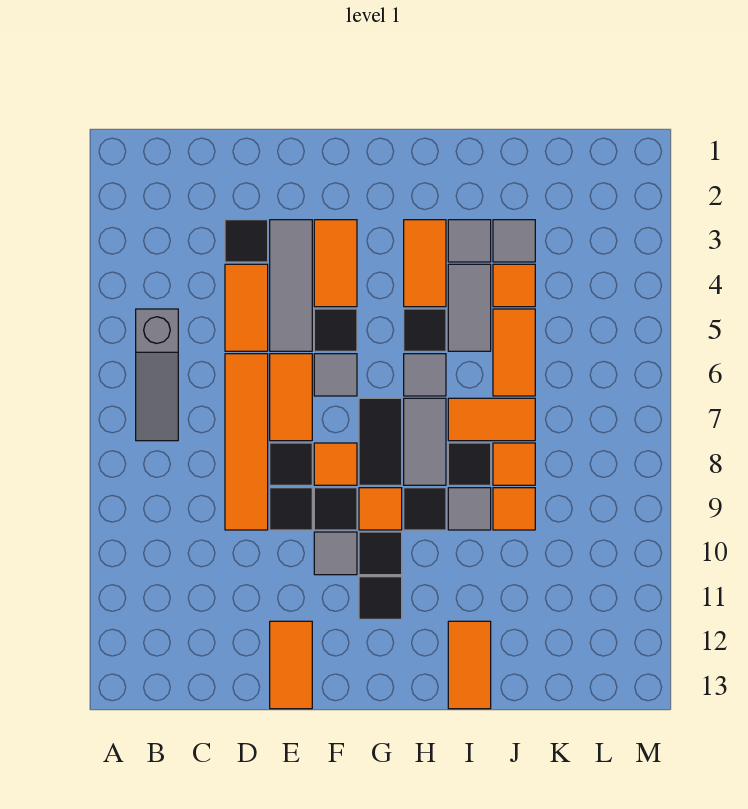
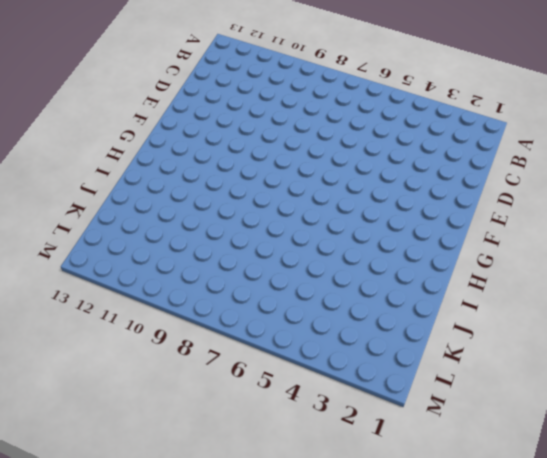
none -> grey 1x3 slope [136,309,178,441]
none -> black 1x1 tile [225,220,268,262]
none -> orange 1x2 tile [225,264,268,351]
none -> orange 1x4 tile [225,354,268,530]

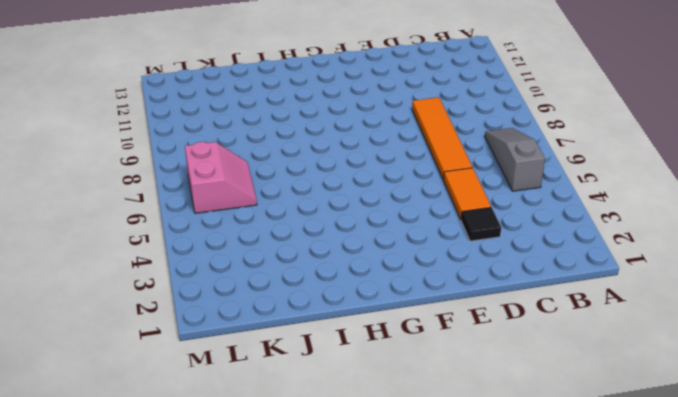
pink 2x2 slope [185,142,257,213] -> none
none -> grey 1x3 tile [270,220,312,351]
none -> orange 1x2 tile [270,354,312,441]
none -> black 1x1 tile [270,443,312,485]
none -> black 1x1 tile [270,488,312,530]

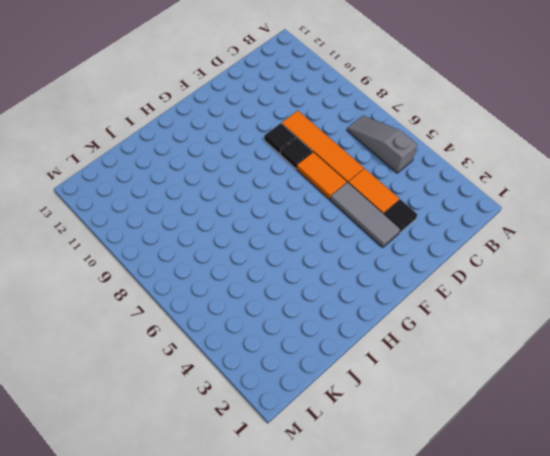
none -> orange 1x2 tile [270,621,312,709]
none -> orange 1x2 tile [314,220,357,307]
none -> black 1x1 tile [314,309,357,351]
none -> grey 1x1 tile [314,354,357,396]

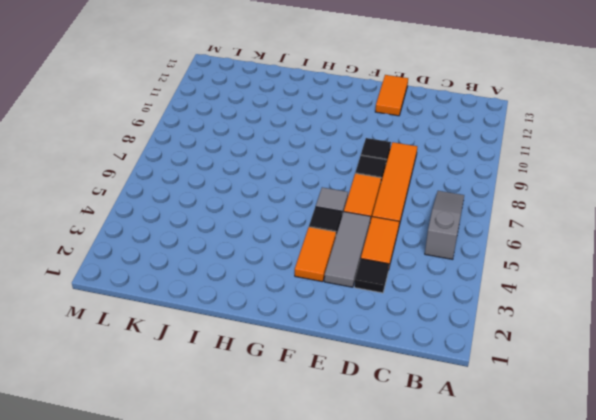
none -> orange 1x1 tile [314,443,357,485]
none -> black 1x1 tile [314,488,357,530]
none -> grey 1x1 tile [314,532,357,575]
none -> black 1x2 tile [359,398,402,485]

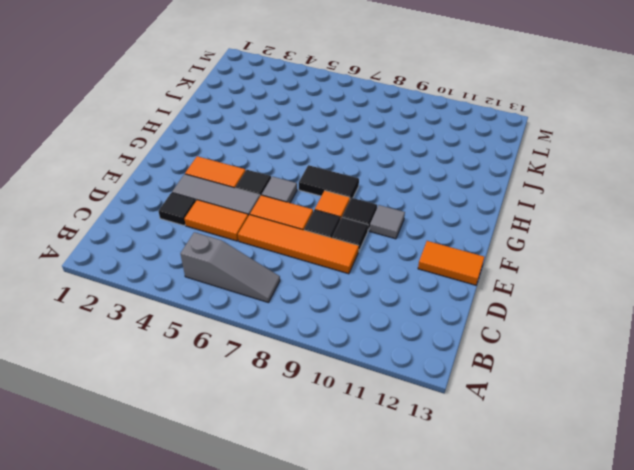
none -> orange 1x1 tile [359,488,402,530]
none -> black 1x1 tile [359,532,402,575]
none -> black 1x1 tile [359,577,402,619]
none -> orange 1x2 tile [404,220,446,307]

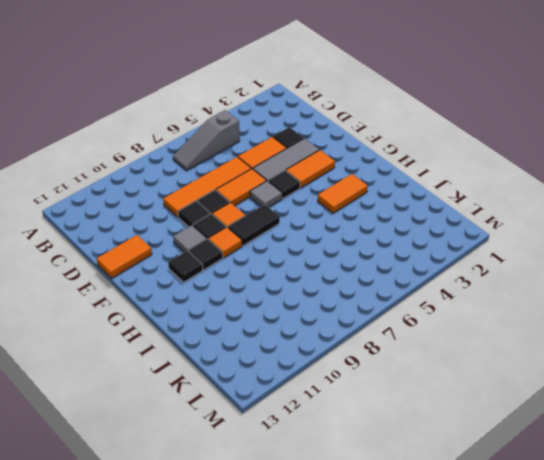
none -> black 1x1 tile [404,309,446,351]
none -> grey 1x1 tile [404,354,446,396]
none -> grey 1x2 tile [404,398,446,485]
none -> black 1x1 tile [404,488,446,530]

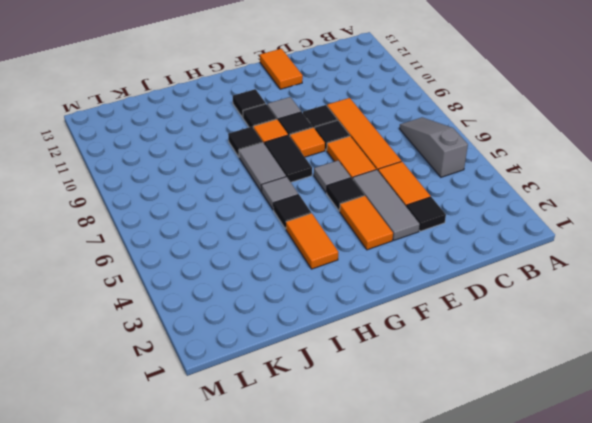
none -> grey 1x1 tile [448,220,491,262]
none -> grey 1x2 tile [448,264,491,351]
none -> orange 1x2 tile [448,398,535,441]
none -> black 1x1 tile [448,443,491,485]

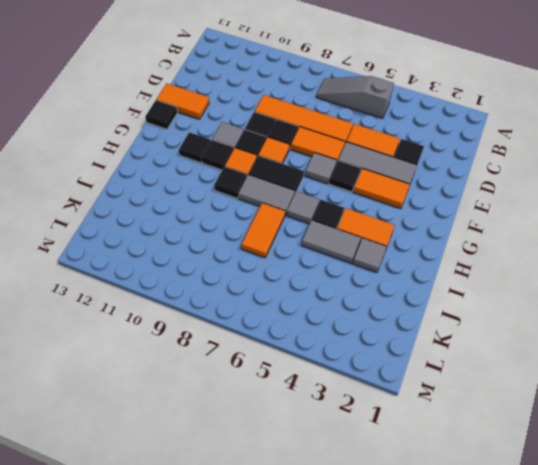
black 1x1 tile [145,100,177,129] -> black 1x1 tile moved to [448,443,491,485]
none -> grey 1x1 tile [448,488,491,530]
none -> orange 1x2 tile [448,621,491,709]
none -> grey 1x1 tile [493,220,535,262]
none -> orange 1x1 tile [493,264,535,307]

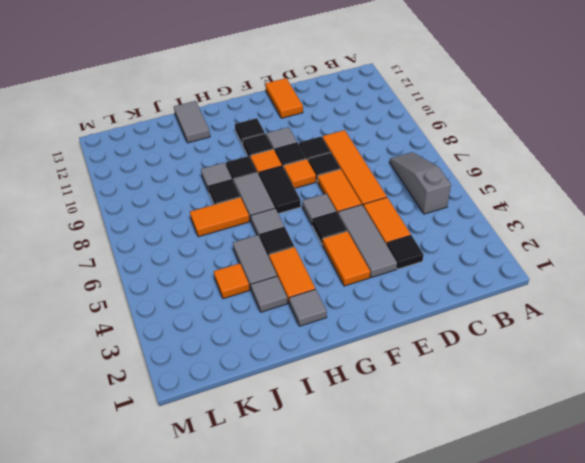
grey 1x1 tile [289,289,327,326] -> grey 1x1 tile moved to [493,220,535,262]
grey 1x2 tile [174,101,210,143] -> orange 1x2 tile [448,621,491,709]
none -> orange 1x2 tile [493,309,535,396]
none -> orange 1x1 tile [493,443,535,485]
none -> orange 1x1 tile [493,488,535,530]

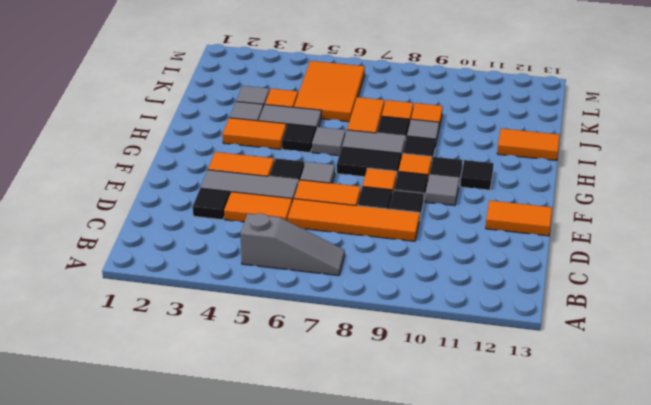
orange 2x3 tile [294,61,365,122] -> orange 1x2 tile [493,309,535,396]

